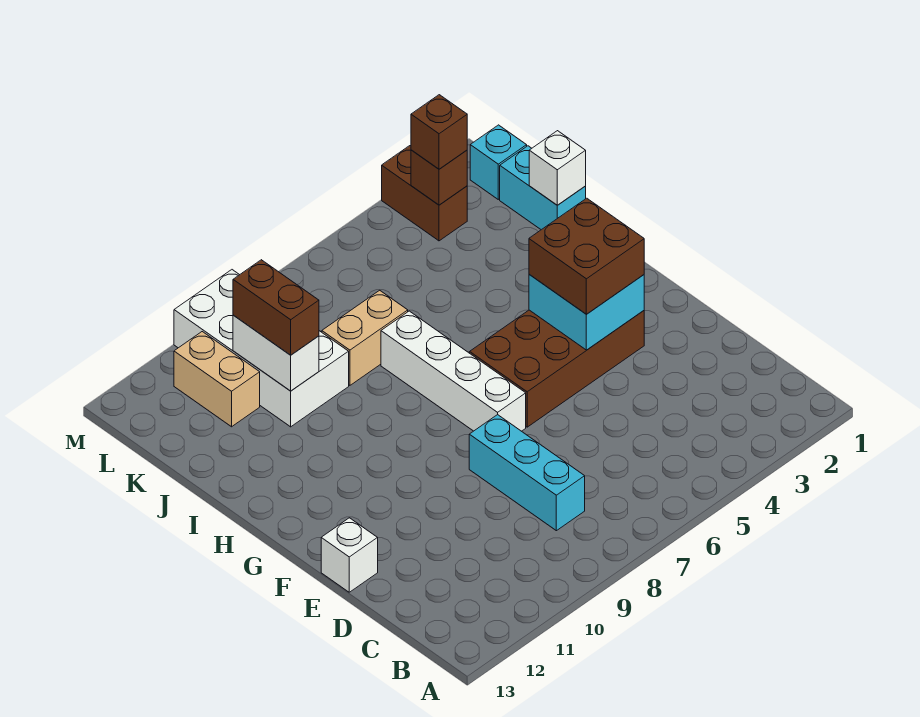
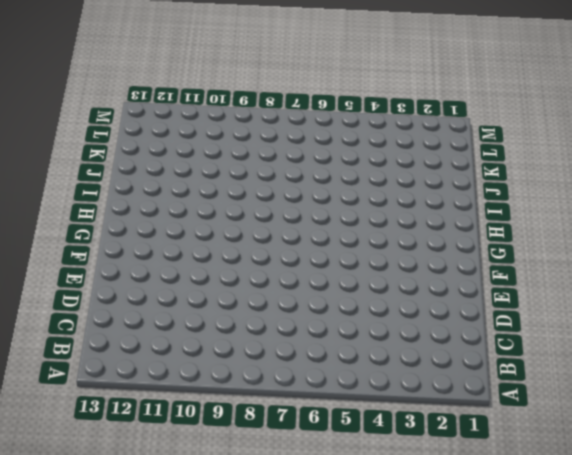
none -> cyan 1x3 brick [469,415,585,531]
none -> white 1x1 brick [321,518,378,592]
none -> brown 2x4 brick [470,310,644,427]

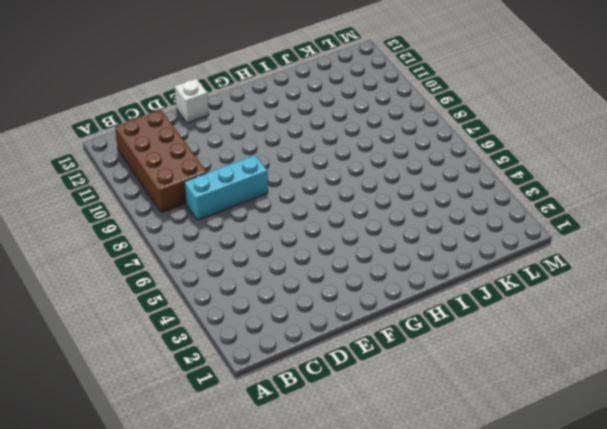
brown 2x4 brick [115,110,207,213] -> brown 2x4 brick moved to [470,310,644,427]
none -> white 1x4 brick [381,311,526,431]
none -> cyan 1x2 brick [500,146,586,230]
none -> tan 1x2 brick [322,290,408,385]

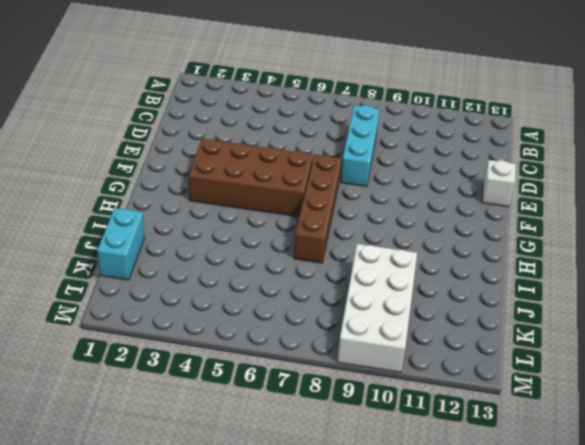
brown 1x4 brick [294,155,341,263] -> white 1x4 brick [381,311,526,431]
none -> tan 1x2 brick [322,290,408,385]
none -> tan 1x2 brick [174,332,260,427]
none -> cyan 1x1 brick [470,125,527,199]

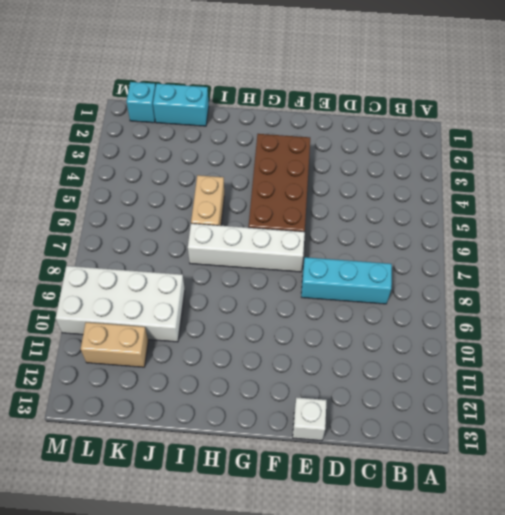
tan 1x2 brick [191,175,224,226] -> tan 1x2 brick moved to [322,290,408,385]
none -> brown 1x2 brick [382,146,467,241]
none -> cyan 2x2 brick [529,274,644,350]
none -> white 1x1 brick [529,131,586,205]

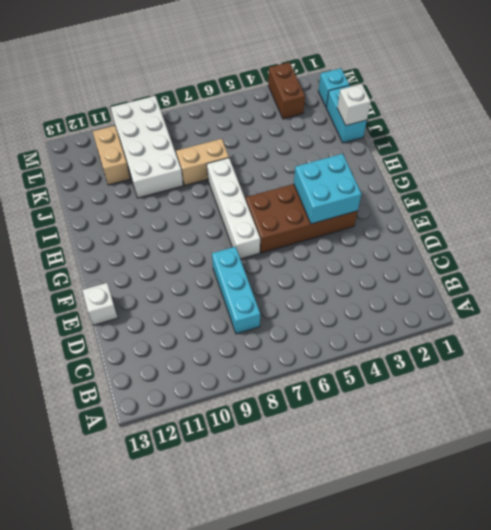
none -> white 1x2 brick [233,315,319,391]
none -> brown 1x1 brick [411,150,467,205]
none -> brown 2x2 brick [529,198,644,314]

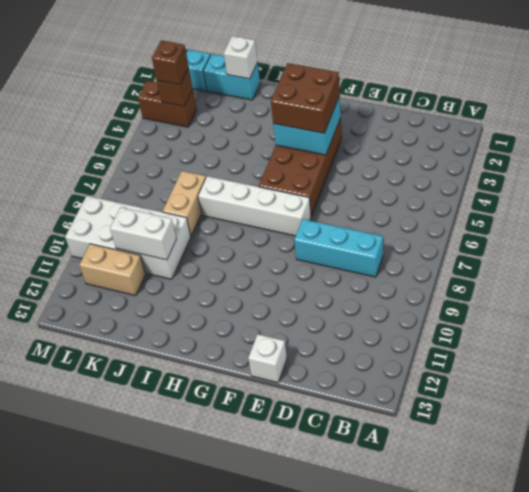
none -> brown 1x2 brick [233,260,319,355]

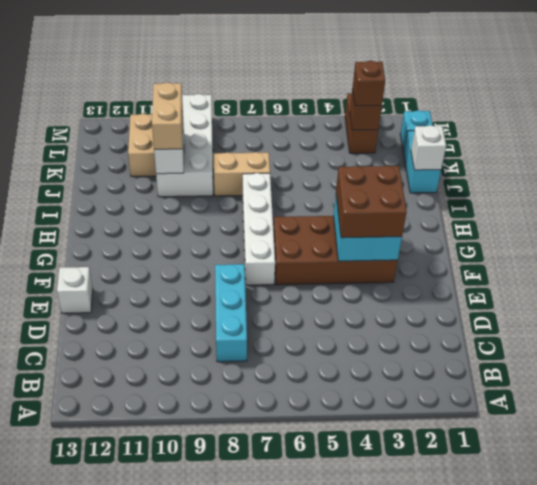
tan 1x2 brick [152,83,183,149] -> brown 1x2 brick [233,260,319,355]

